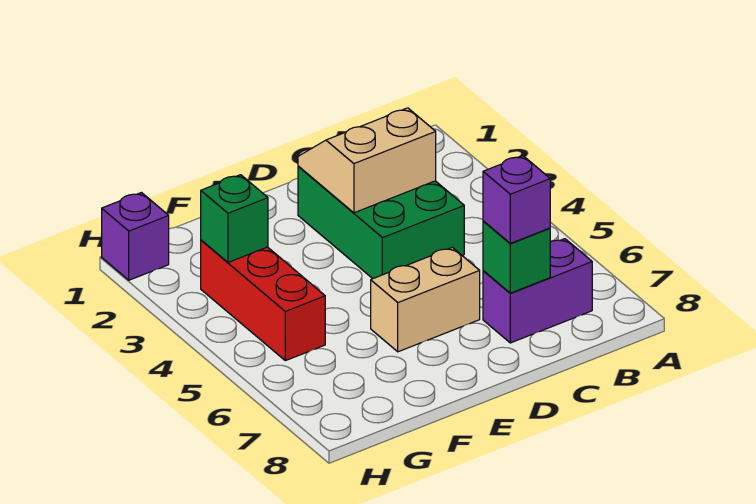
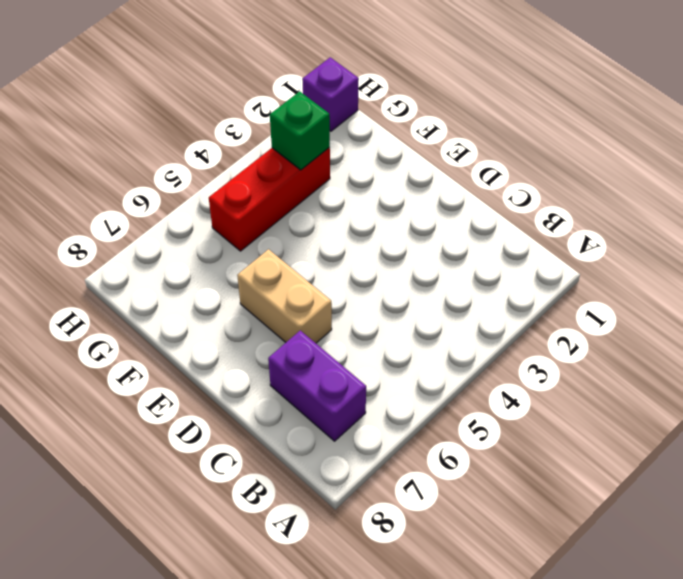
none -> green 2x3 brick [298,166,464,279]
none -> tan 2x2 slope [298,108,436,213]

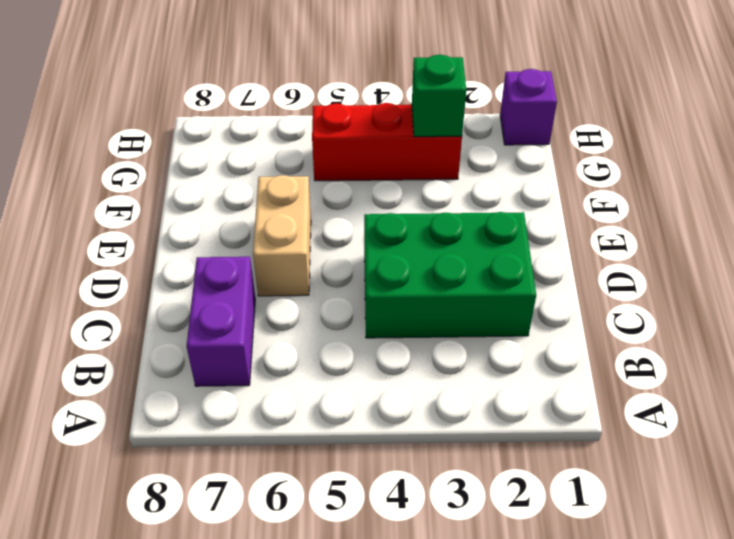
none -> tan 2x2 slope [298,108,436,213]
none -> green 1x1 brick [483,221,550,293]

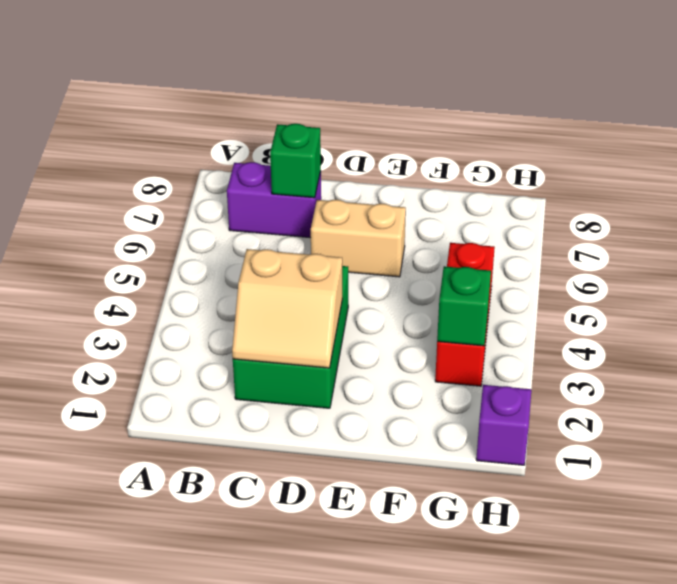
none -> purple 1x1 brick [483,156,550,243]

